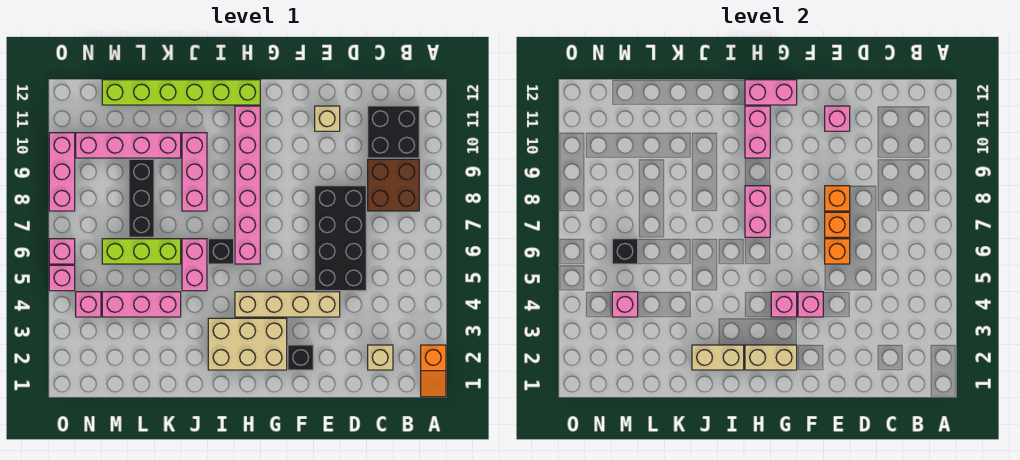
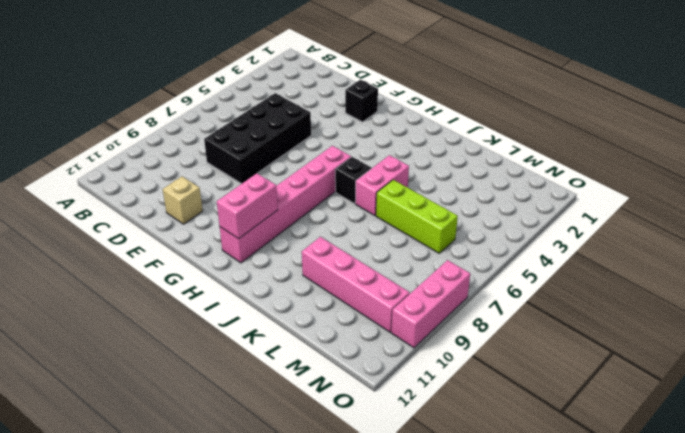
none -> orange 1x2 slope [421,345,446,397]
none -> brown 2x2 brick [368,159,419,211]
none -> black 2x2 brick [368,106,419,158]
none -> tan 1x1 brick [368,345,393,370]

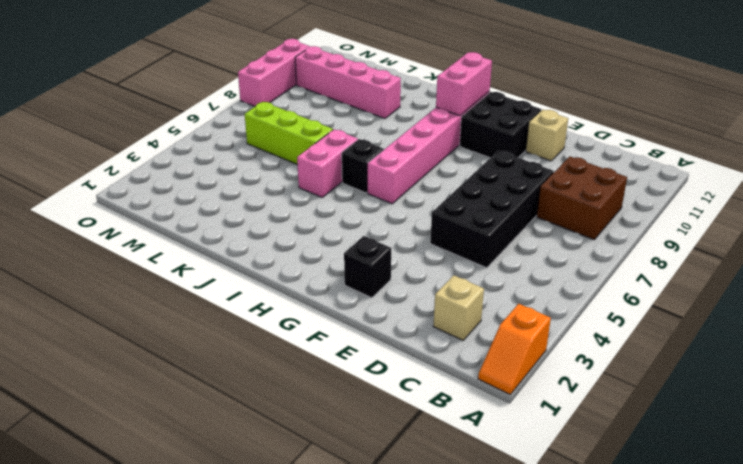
black 2x2 brick [460,92,541,158] -> black 2x2 brick moved to [368,106,419,158]
none -> tan 1x4 brick [235,292,340,317]
none -> tan 2x3 brick [208,318,287,370]
none -> lime 1x6 brick [102,80,260,105]
none -> pink 1x3 brick [182,133,207,211]

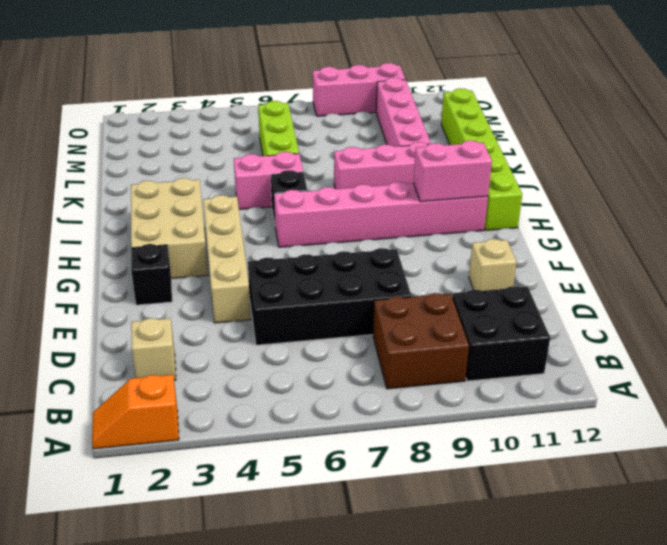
none -> pink 1x3 brick [102,292,181,317]
none -> black 1x3 brick [129,159,154,237]
none -> pink 1x1 brick [76,292,101,317]
none -> pink 1x1 brick [49,265,75,291]

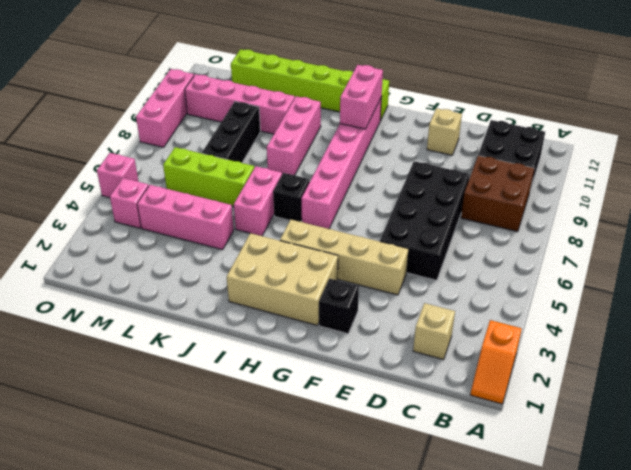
none -> pink 1x1 brick [49,239,75,264]
none -> orange 1x1 brick [825,239,850,264]
none -> orange 1x1 brick [825,212,850,237]
none -> orange 1x1 brick [825,186,850,211]

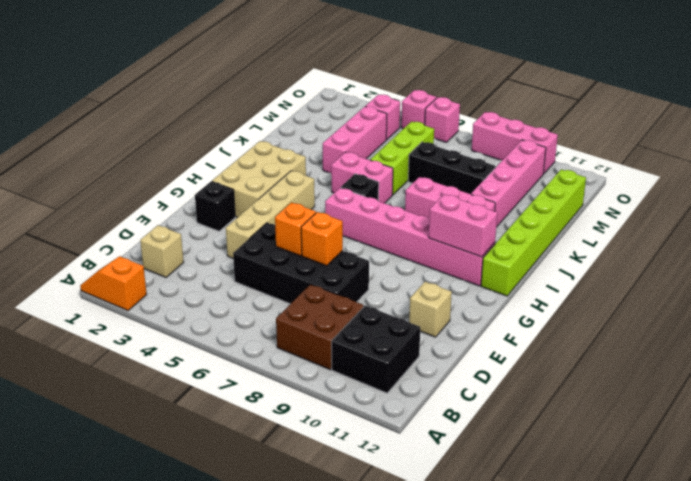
none -> orange 1x1 brick [825,186,850,211]
none -> pink 1x1 brick [825,106,850,131]
none -> pink 1x1 brick [798,292,823,317]
none -> tan 1x2 brick [745,345,797,370]

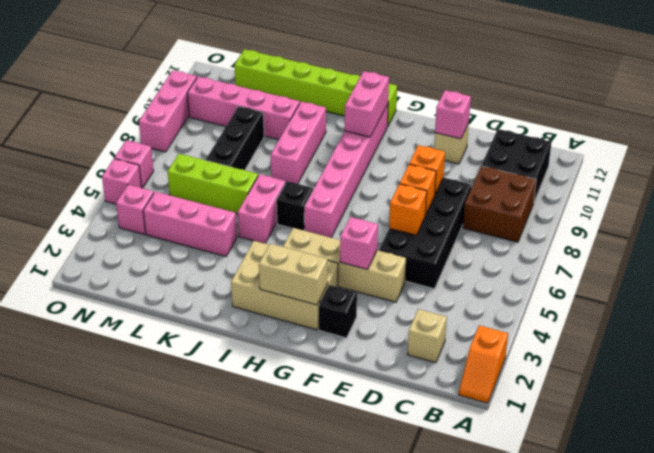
none -> pink 1x1 brick [771,292,797,317]
none -> pink 1x2 brick [745,80,797,105]
none -> pink 1x2 brick [745,186,770,237]
none -> tan 1x2 brick [692,345,744,370]

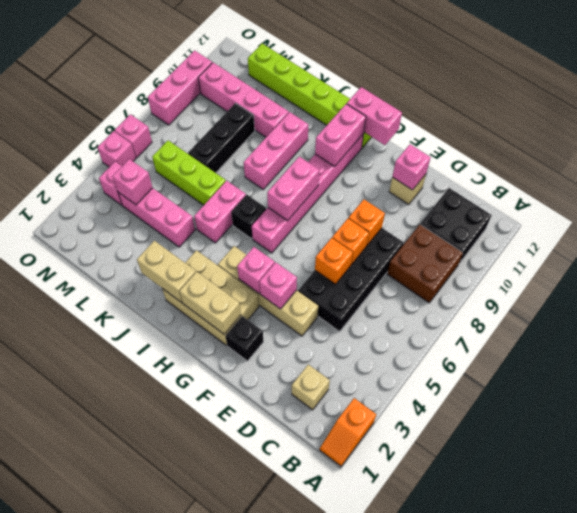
none -> black 1x1 brick [612,239,638,264]

